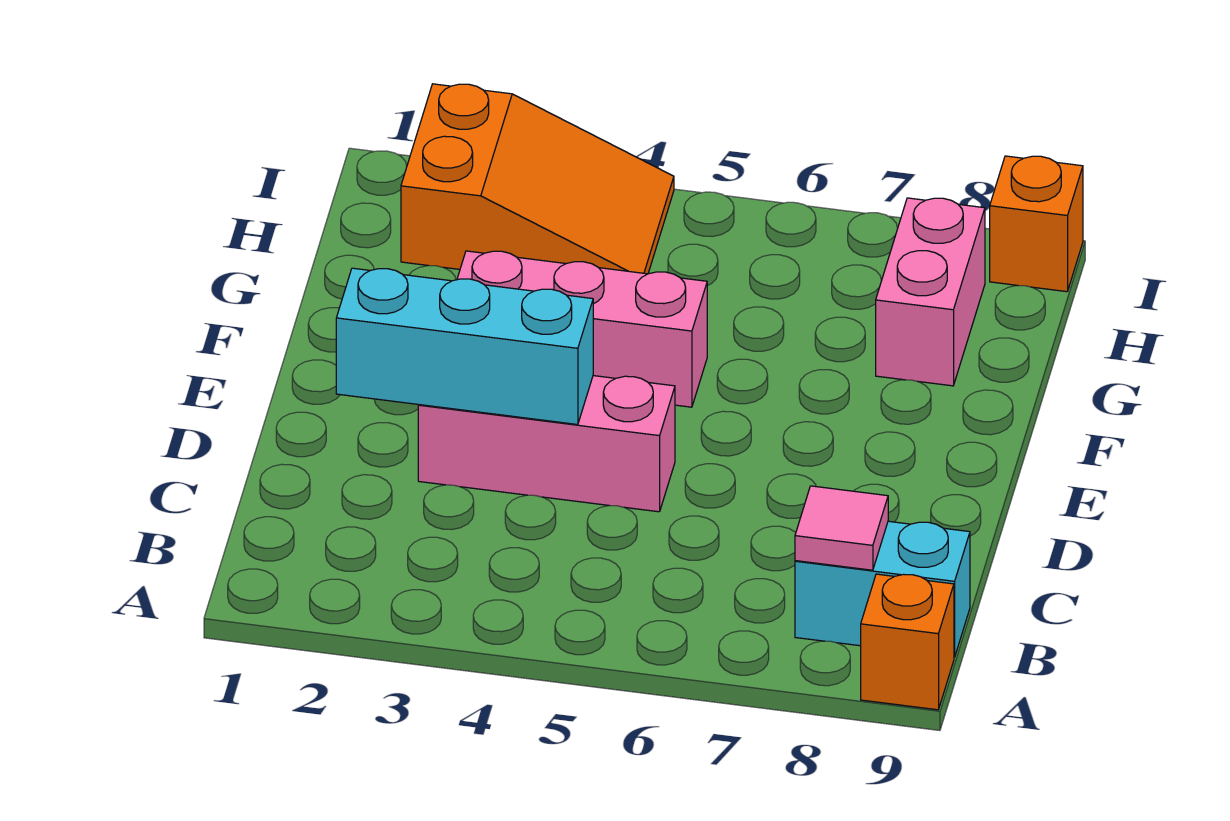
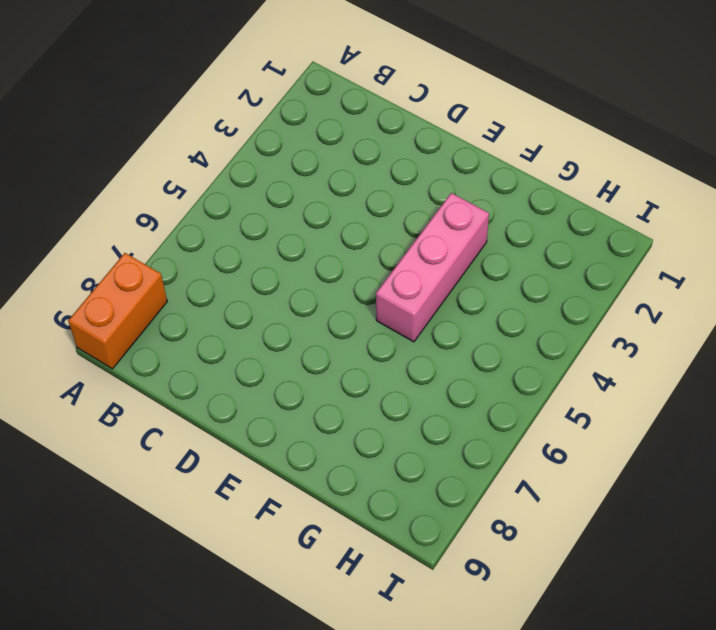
orange 1x2 brick [68,253,167,369] -> orange 1x1 brick [861,574,954,710]
none -> cyan 1x2 brick [795,521,970,657]
none -> pink 1x3 brick [418,376,675,512]

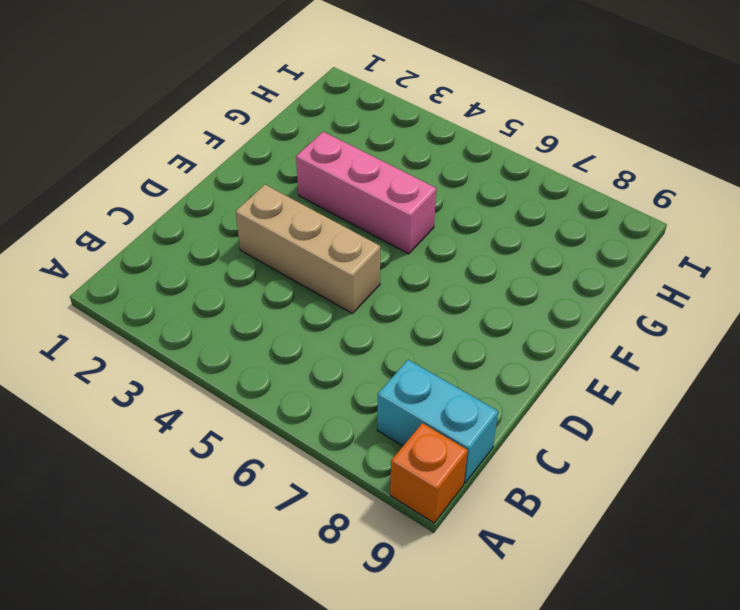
tan 1x3 brick [235,185,380,313] -> pink 1x3 brick [418,376,675,512]
none -> pink 1x2 brick [876,198,985,386]
none -> orange 2x3 slope [401,84,674,274]

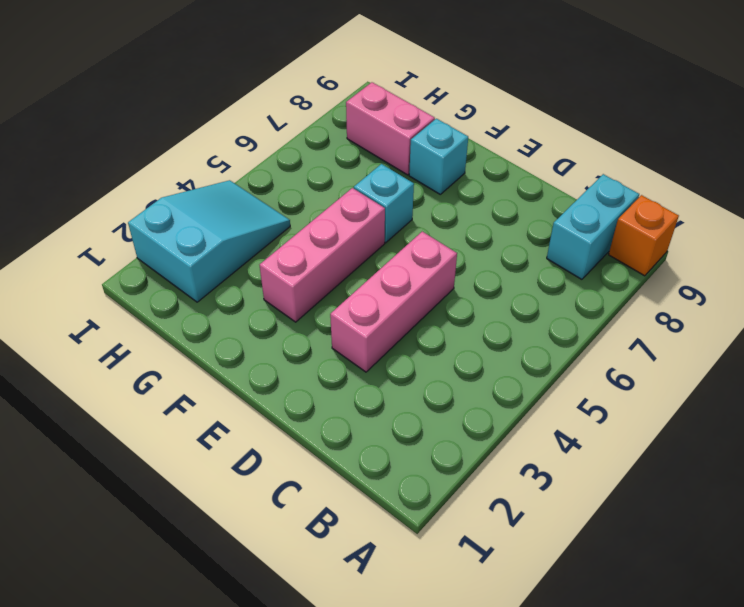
cyan 1x1 brick [354,164,414,243] -> none
cyan 1x1 brick [409,119,468,194] -> none
cyan 2x3 slope [128,180,290,302] -> orange 2x3 slope [401,84,674,274]
none -> orange 1x1 brick [990,156,1083,292]
none -> pink 1x1 tile [795,486,888,570]

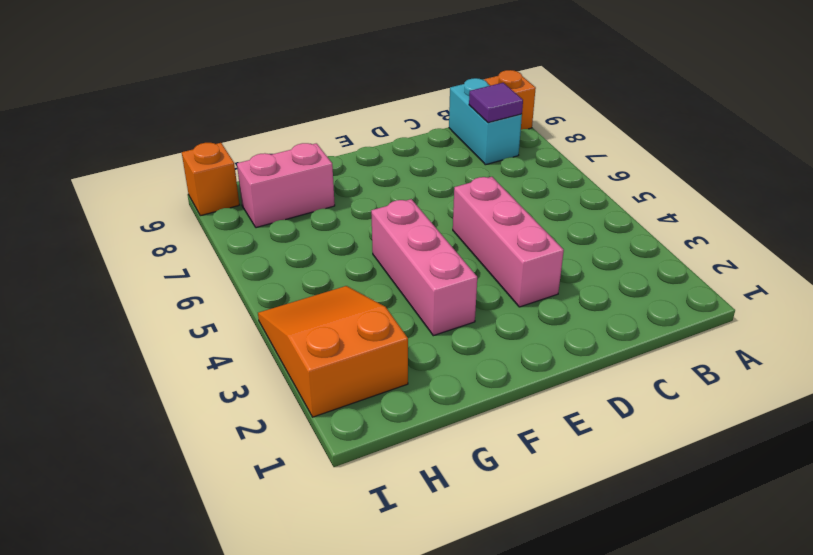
purple 1x1 tile [469,83,523,123] -> pink 1x1 tile [795,486,888,570]
none -> cyan 1x3 brick [336,268,593,425]

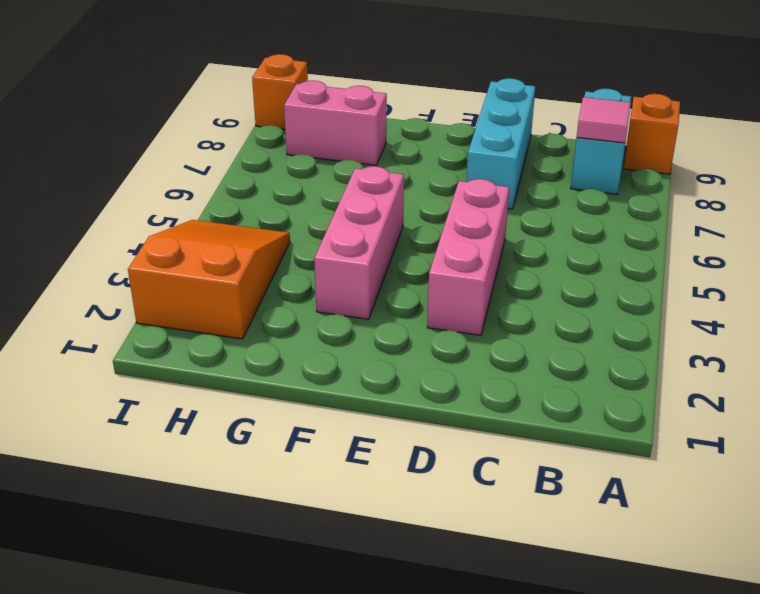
cyan 1x3 brick [466,78,535,209] -> cyan 1x3 brick moved to [336,268,593,425]

